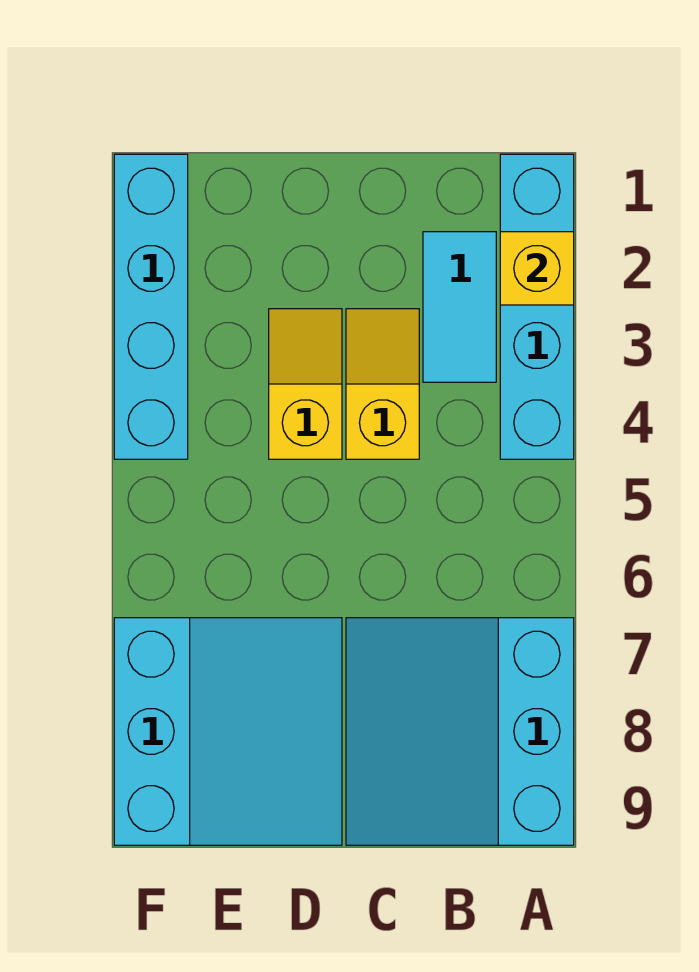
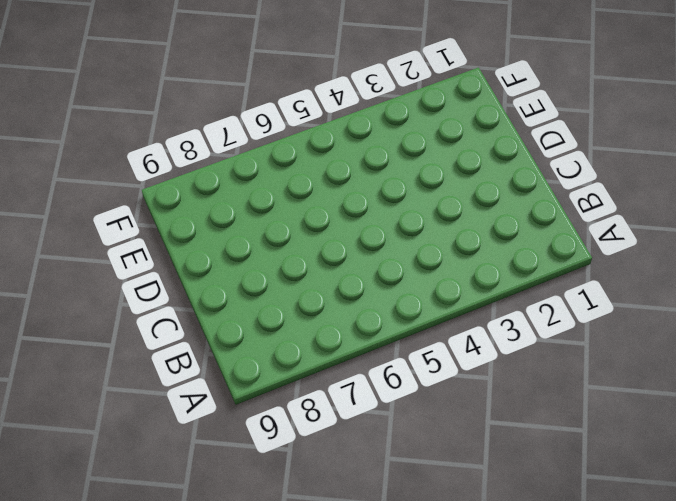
none -> cyan 1x4 brick [500,154,574,459]
none -> cyan 3x3 slope [346,618,574,845]

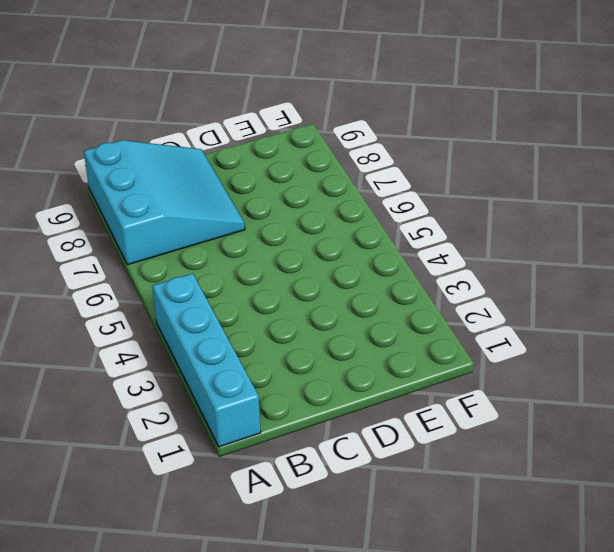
none -> cyan 1x2 tile [423,232,496,382]
none -> yellow 1x2 slope [346,309,419,459]

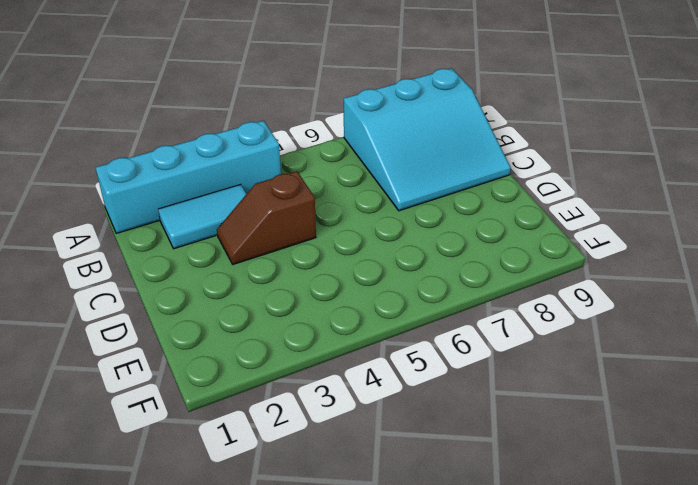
brown 1x2 slope [217,171,316,264] -> yellow 1x2 slope [346,309,419,459]
none -> yellow 1x2 slope [269,309,342,459]
none -> cyan 3x3 slope [114,618,342,845]

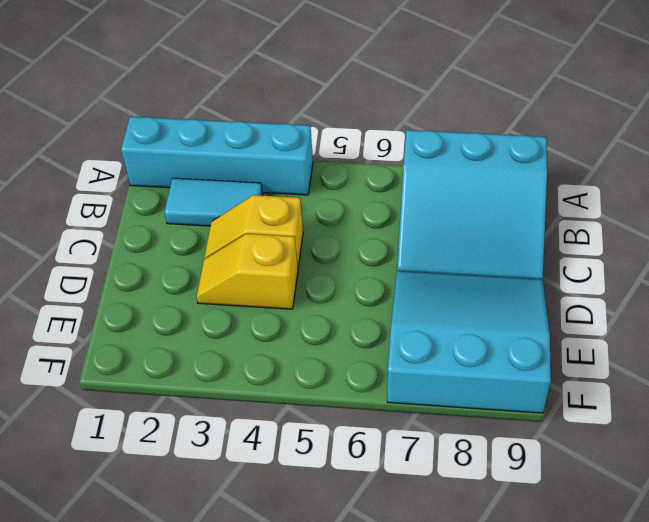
none -> cyan 1x4 brick [114,154,188,459]
none -> yellow 1x1 brick [500,232,574,305]

